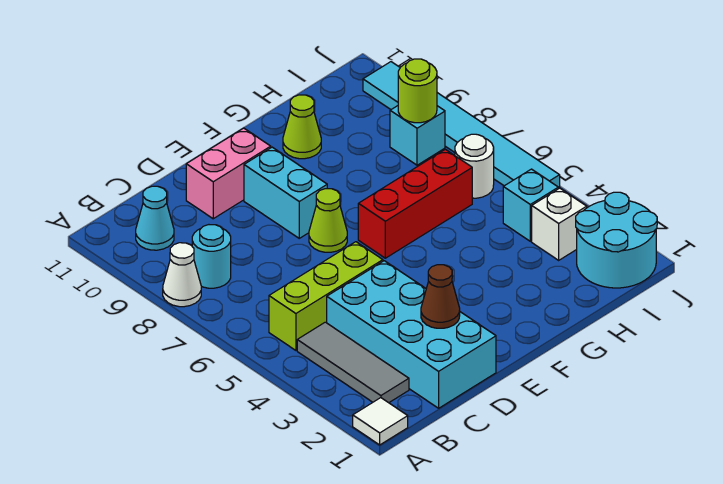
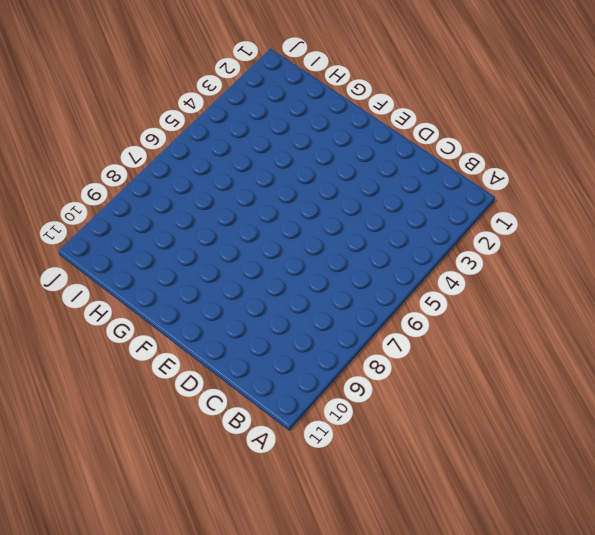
none -> white 1x1 tile [353,398,408,445]
none -> white 1x1 cone [163,243,201,307]
none -> grey 1x3 tile [297,322,409,403]

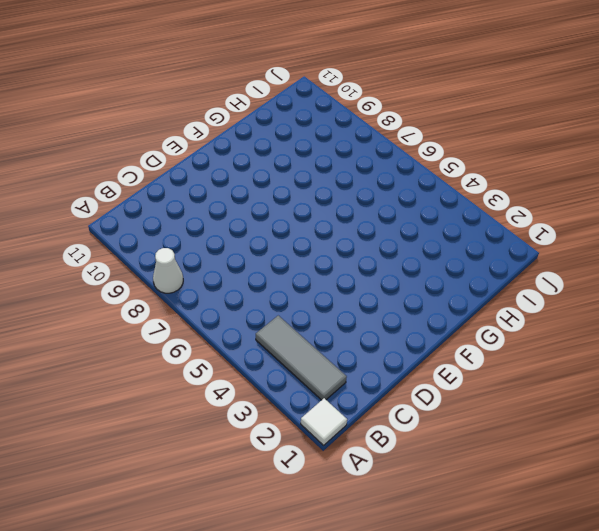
none -> lime 1x3 brick [269,242,383,350]
none -> cyan 1x1 round brick [192,225,231,288]
none -> cyan 1x1 cone [136,186,174,250]

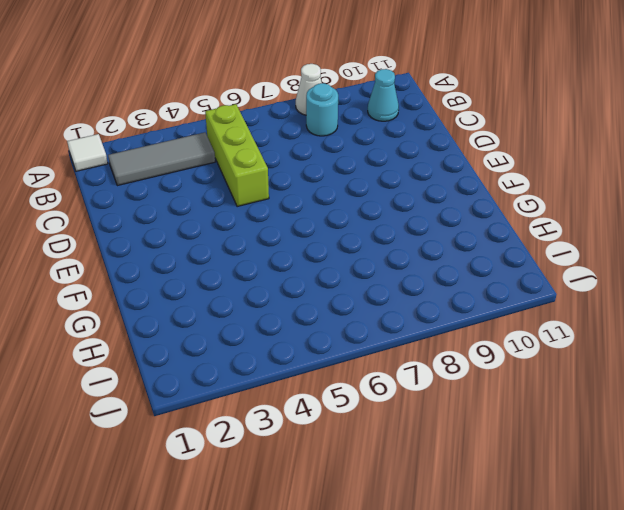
none -> cyan 2x4 brick [327,261,496,408]
none -> pink 1x2 brick [186,128,271,219]
none -> lime 1x1 cone [309,189,347,252]

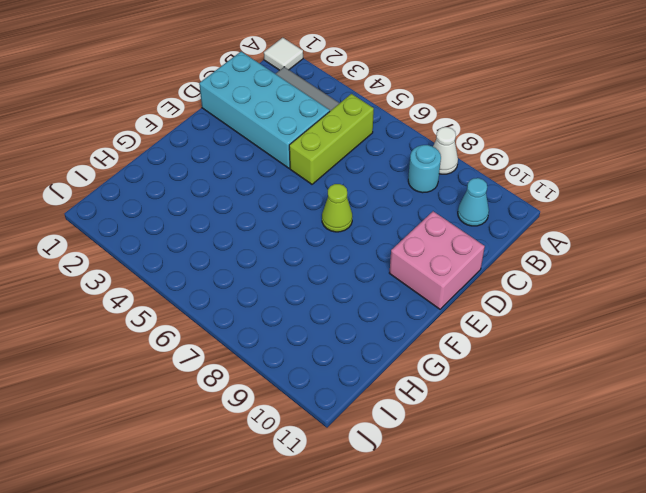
pink 2x2 brick [390,211,485,309] -> pink 1x2 brick [186,128,271,219]
none -> cyan 1x2 brick [244,147,327,238]
none -> red 1x3 brick [358,149,472,258]
none -> lime 1x1 cone [283,95,321,159]

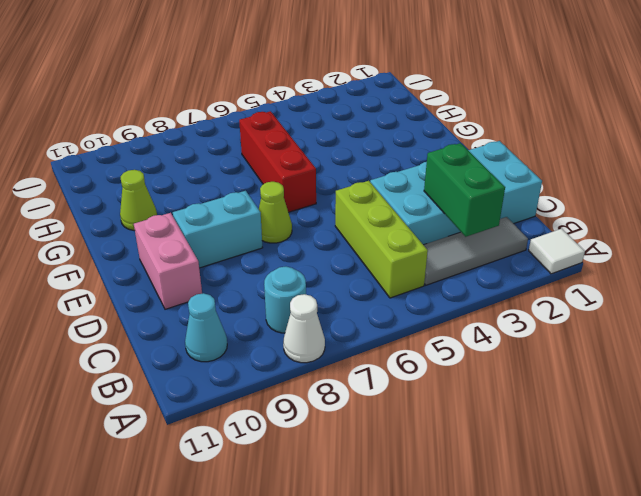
green 1x2 brick [424,143,505,237] -> none
none -> cyan 2x2 round brick [576,192,657,288]
none -> white 1x1 brick [532,188,587,260]
none -> cyan 1x1 brick [503,169,558,241]

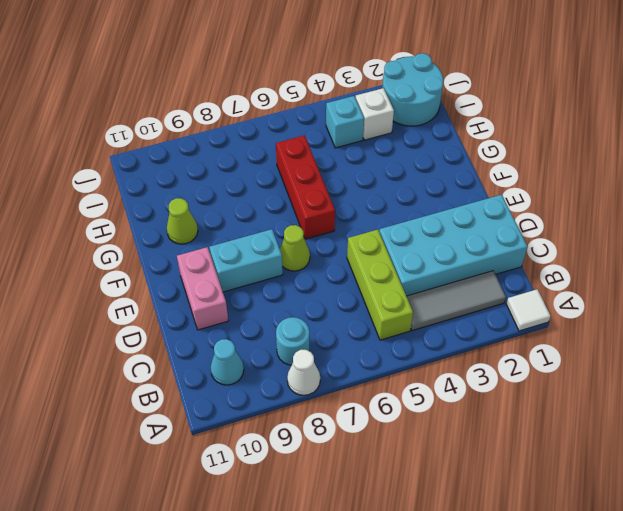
none -> white 1x1 round brick [455,134,494,198]
none -> cyan 1x1 brick [390,106,445,165]
none -> cyan 1x6 tile [363,62,560,187]

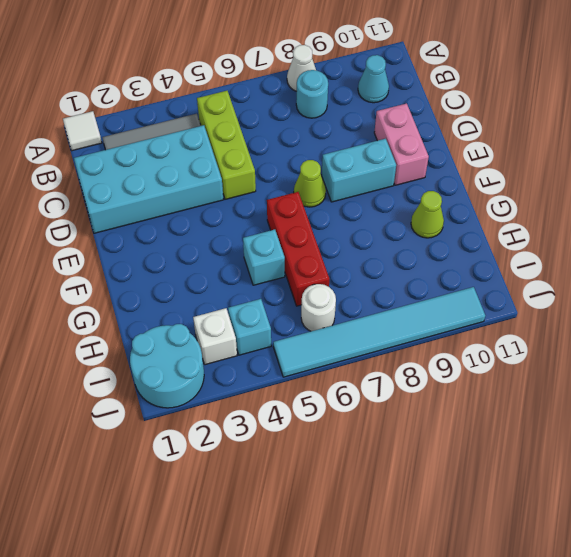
cyan 1x1 brick [243,229,285,285] -> cyan 1x1 brick moved to [390,106,445,165]
none -> brown 1x1 cone [421,265,460,328]
none -> lime 1x1 round brick [398,59,437,123]

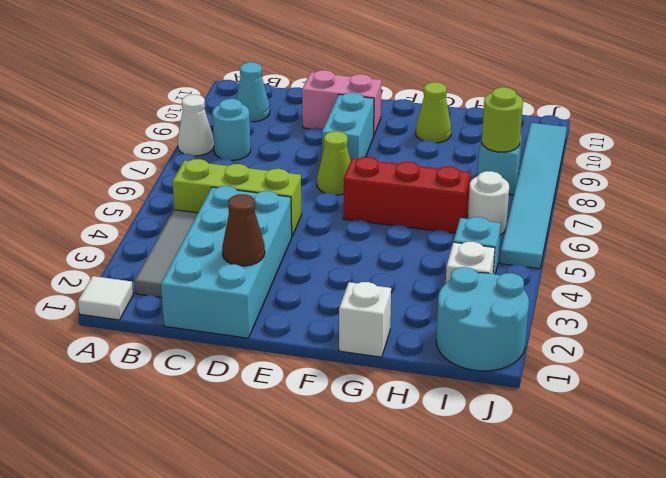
white 1x1 brick [339,282,391,357] -> none

